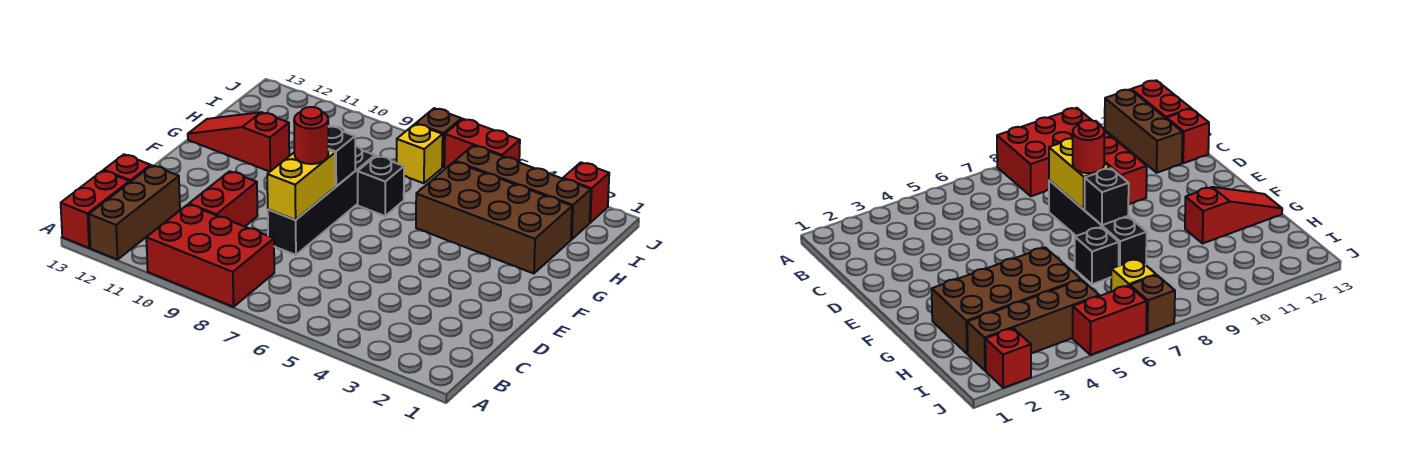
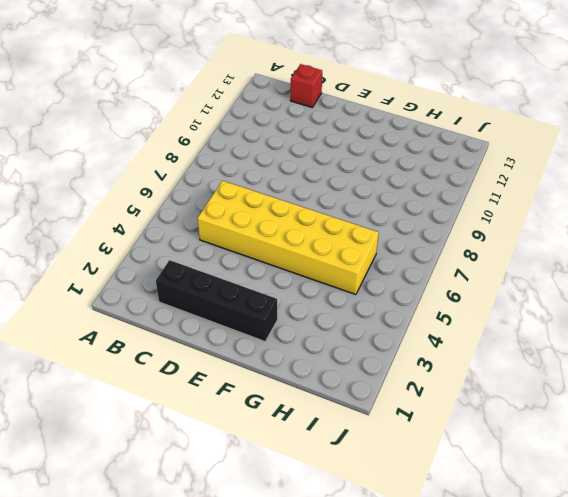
black 1x4 brick [156,260,277,341] -> black 1x4 brick moved to [268,146,375,255]
yellow 2x6 brick [198,181,379,295] -> brown 2x4 brick [416,162,572,274]
none -> red 2x3 brick [146,204,274,307]
none -> brown 1x3 brick [89,165,180,260]
none -> red 1x2 brick [61,171,130,248]

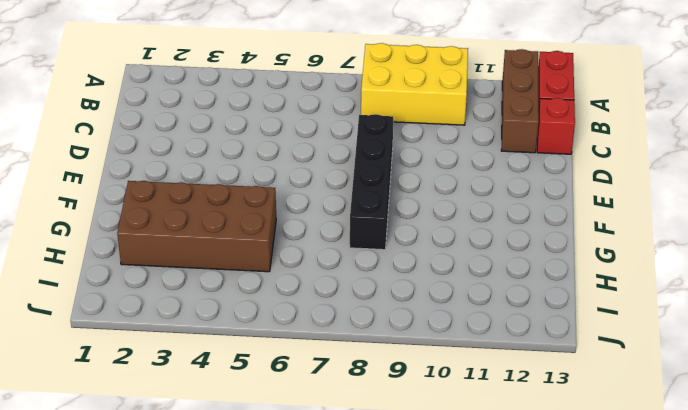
yellow 2x3 brick [361,43,468,125] -> red 2x3 brick [146,204,274,307]
none -> red 1x2 brick [189,171,258,227]
none -> black 1x1 brick [358,156,404,216]
none -> red 1x3 slope [188,112,289,172]

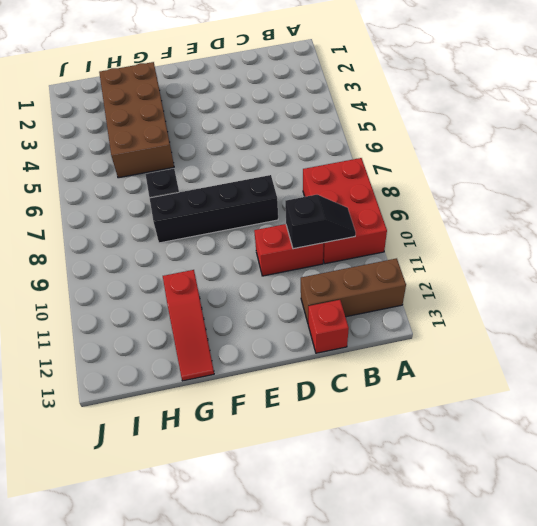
black 1x2 slope [285,195,356,249] -> none
none -> red 1x2 brick [61,171,130,248]
none -> brown 1x4 brick [455,146,591,239]
none -> yellow 1x1 brick [397,124,443,183]

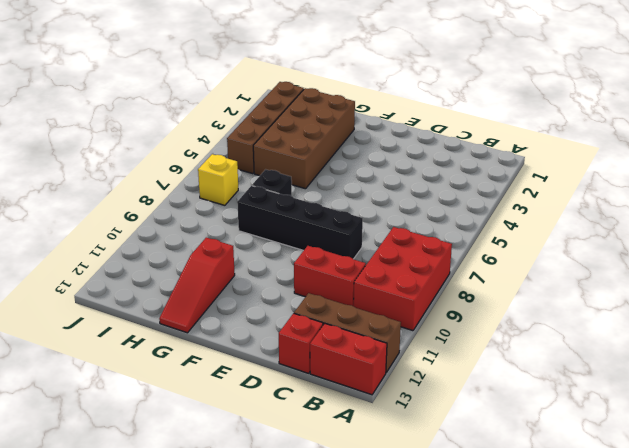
none -> red 1x1 brick [563,162,609,223]
none -> red 1x2 brick [444,119,520,169]
none -> brown 1x1 brick [416,108,462,167]

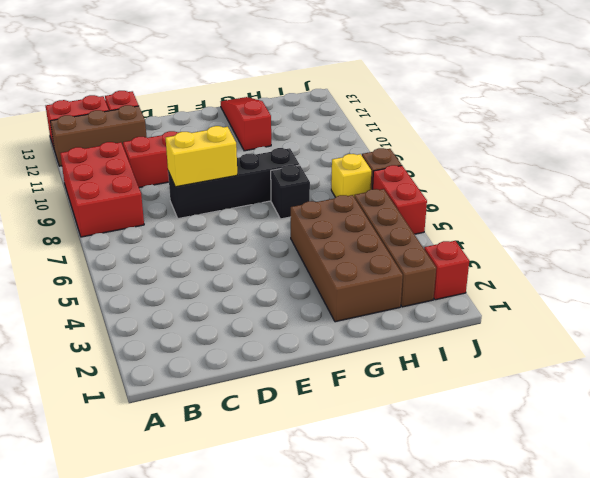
none -> black 1x1 brick [328,126,355,186]
none -> red 1x1 round brick [294,107,328,164]

